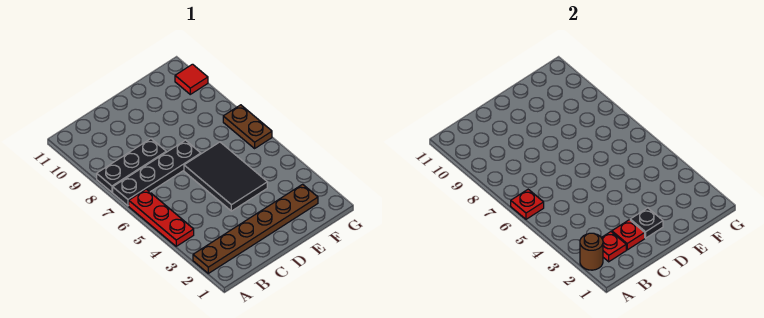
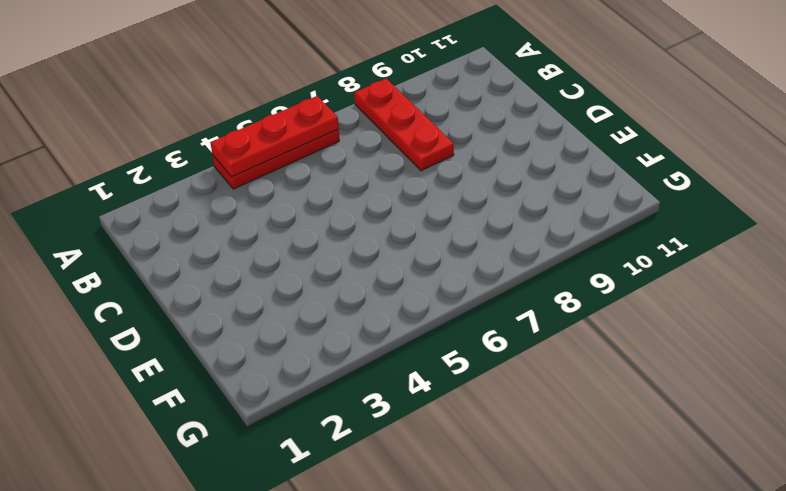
red 1x3 plate [210,96,339,177] -> red 1x1 plate [511,189,544,219]
red 1x3 plate [354,78,454,171] -> black 1x3 plate [97,139,166,192]
none -> brown 1x6 plate [193,184,318,273]
none -> black 1x4 plate [113,140,201,206]
none -> black 2x3 tile [184,142,267,211]

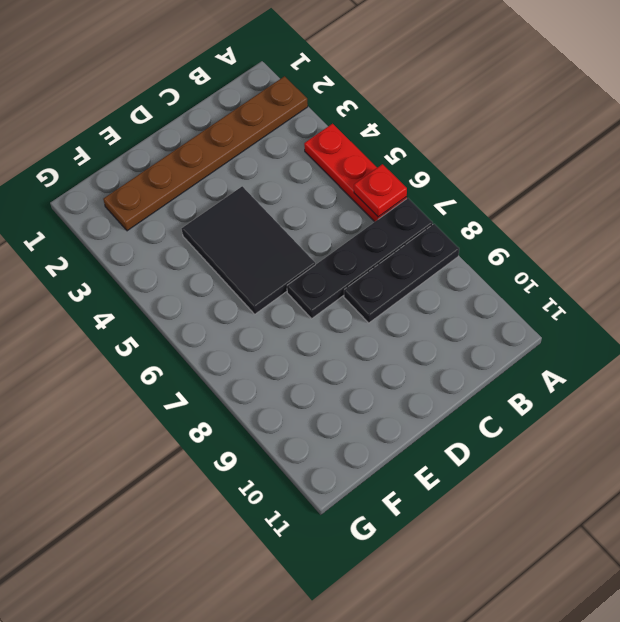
none -> brown 1x2 plate [223,105,272,148]
none -> red 1x1 tile [175,64,208,94]
none -> brown 1x1 round brick [580,233,603,270]

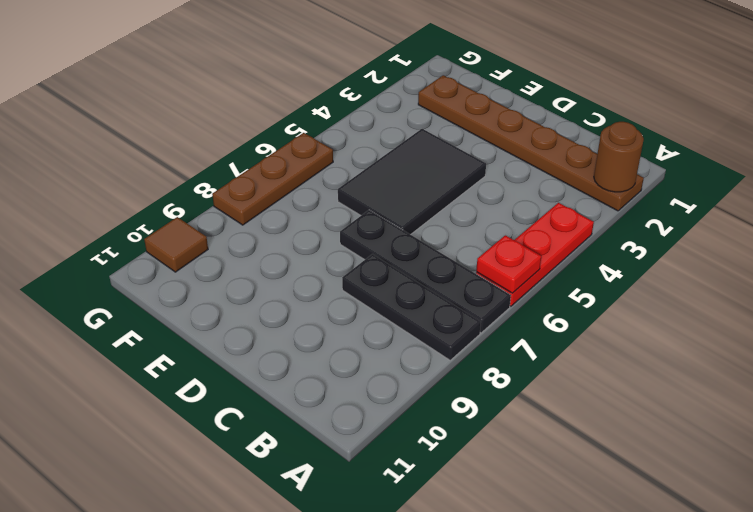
brown 1x3 plate [212,133,333,225] -> brown 1x2 plate [223,105,272,148]
brown 1x1 tile [144,217,208,272] -> red 1x1 tile [175,64,208,94]
none -> red 1x1 plate [601,232,626,262]
none -> red 1x1 plate [612,220,645,250]
none -> black 1x1 plate [630,208,663,238]

